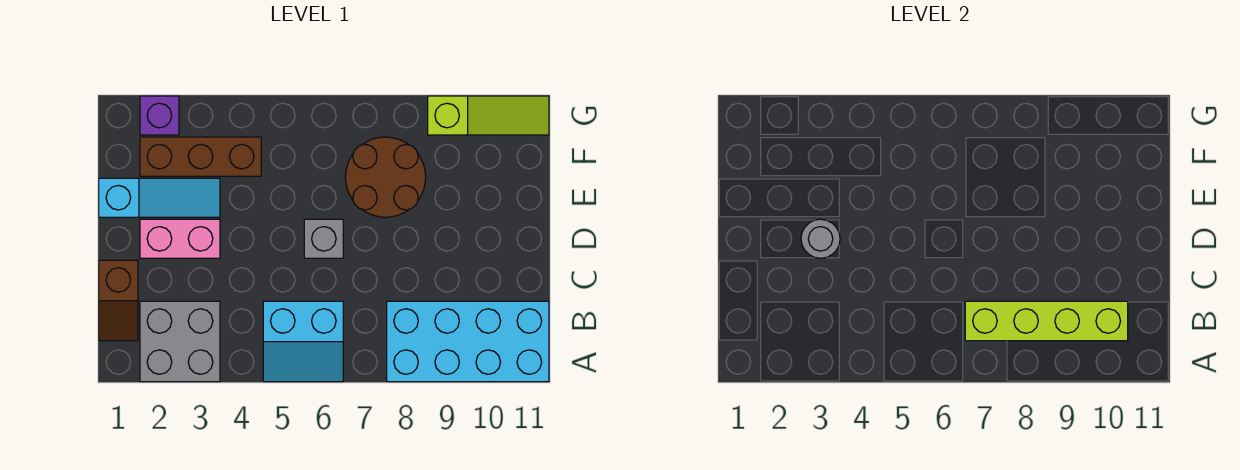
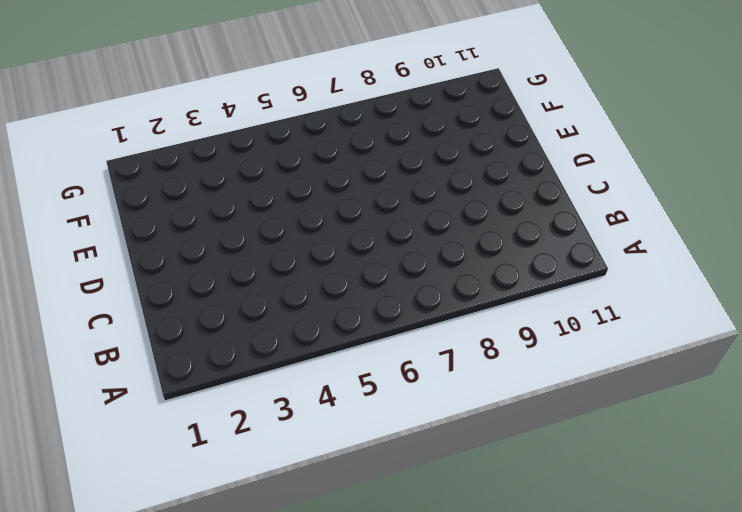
none -> grey 2x2 brick [140,301,220,382]
none -> cyan 2x2 slope [263,301,343,382]
none -> cyan 2x4 brick [387,301,549,382]

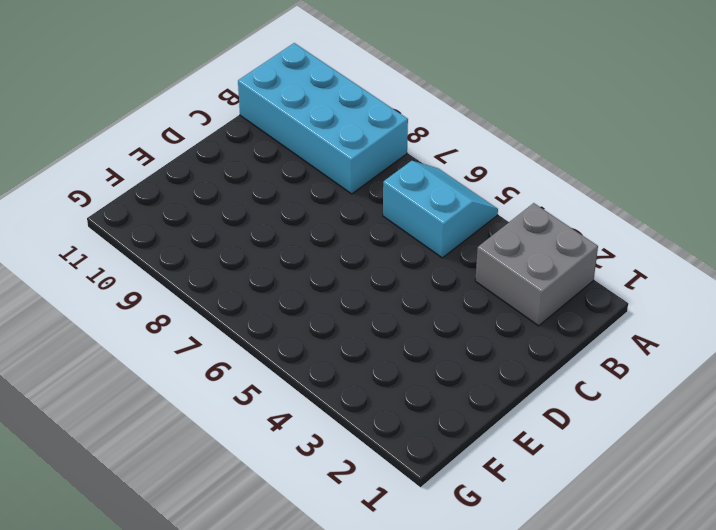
none -> brown 1x2 slope [99,260,138,341]
none -> pink 1x2 brick [140,219,220,258]
none -> grey 1x1 brick [304,219,343,258]

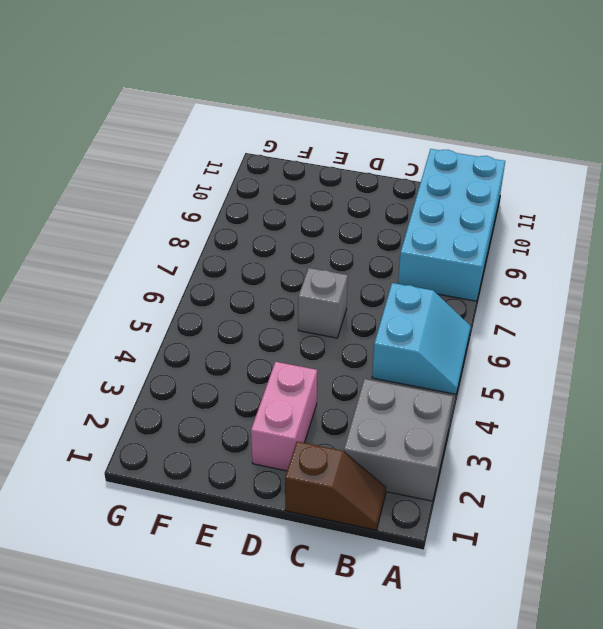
none -> cyan 1x3 slope [99,178,220,217]
none -> brown 2x2 round brick [345,137,426,217]
none -> brown 1x3 brick [140,137,261,176]

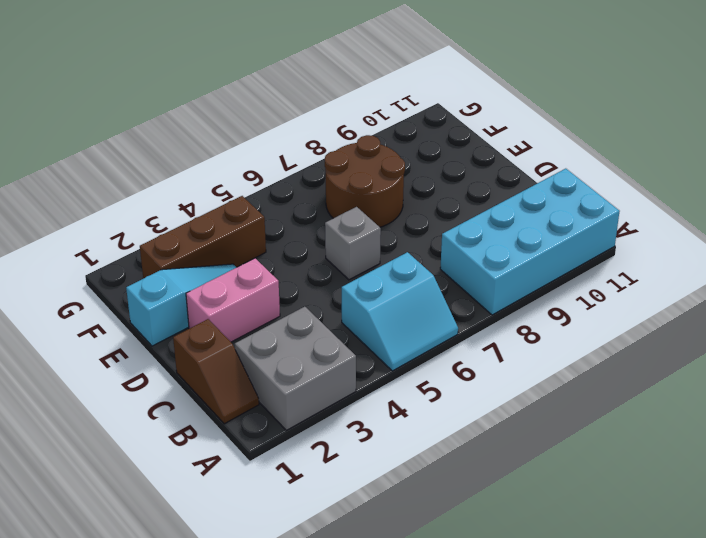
none -> purple 1x1 brick [140,96,179,135]
none -> lime 1x3 slope [428,96,549,135]
none -> lime 1x4 brick [965,301,1128,341]

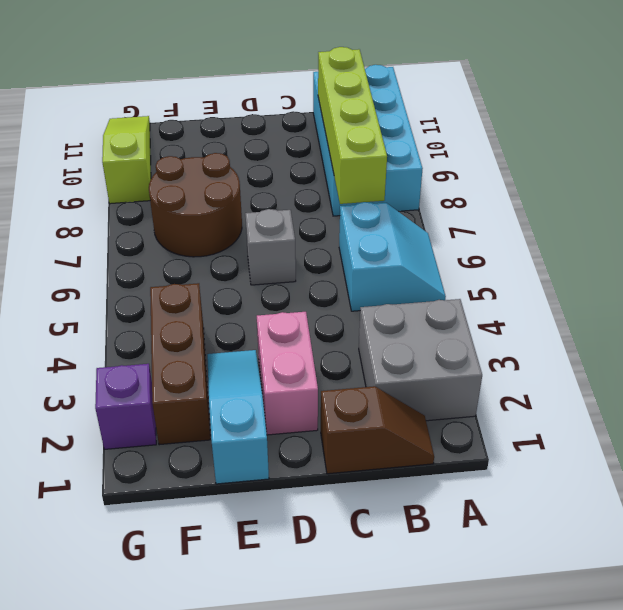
none -> grey 1x1 round brick [801,219,840,258]

